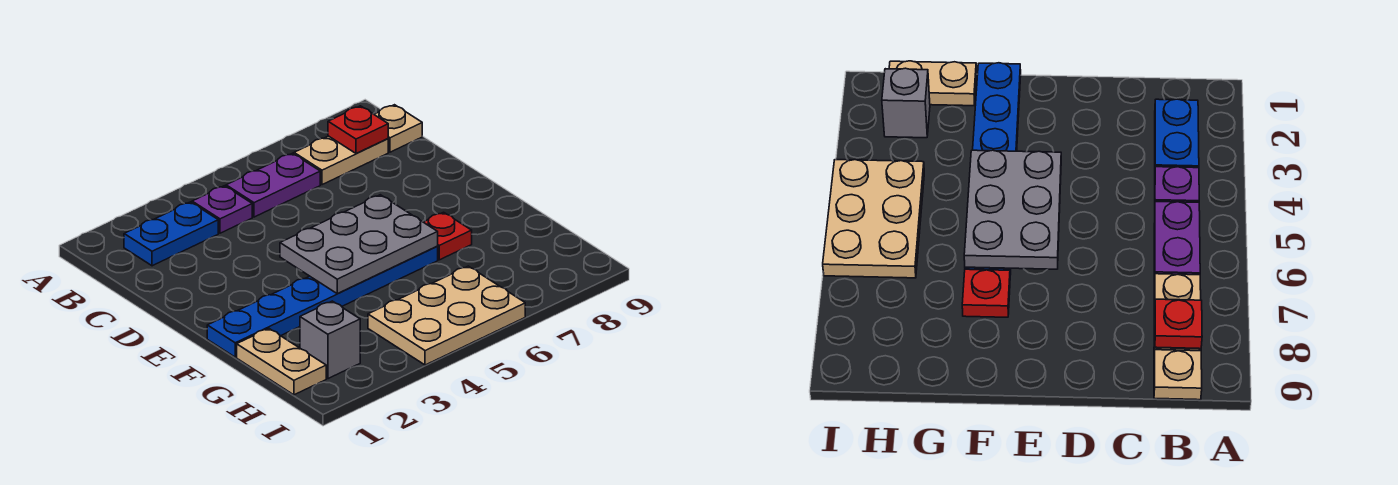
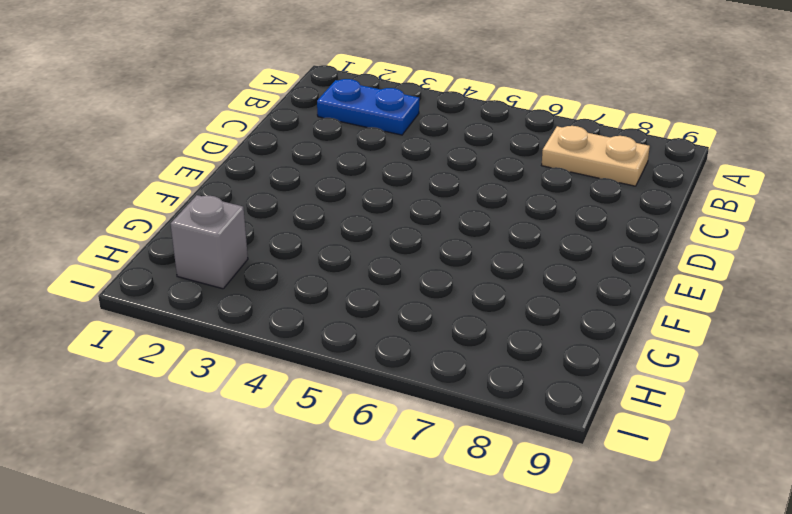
none -> purple 1x1 plate [192,186,252,233]
none -> purple 1x2 plate [226,153,320,217]
none -> tan 1x1 plate [374,105,422,152]

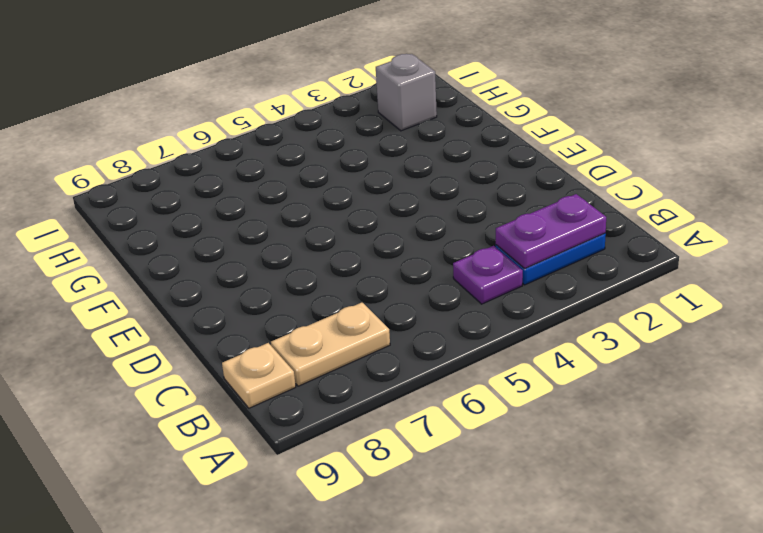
purple 1x2 plate [496,194,606,268] -> purple 1x2 plate moved to [226,153,320,217]
none -> blue 1x6 plate [207,246,438,357]
none -> red 1x1 plate [424,212,472,260]
none -> tan 1x2 plate [237,329,326,395]

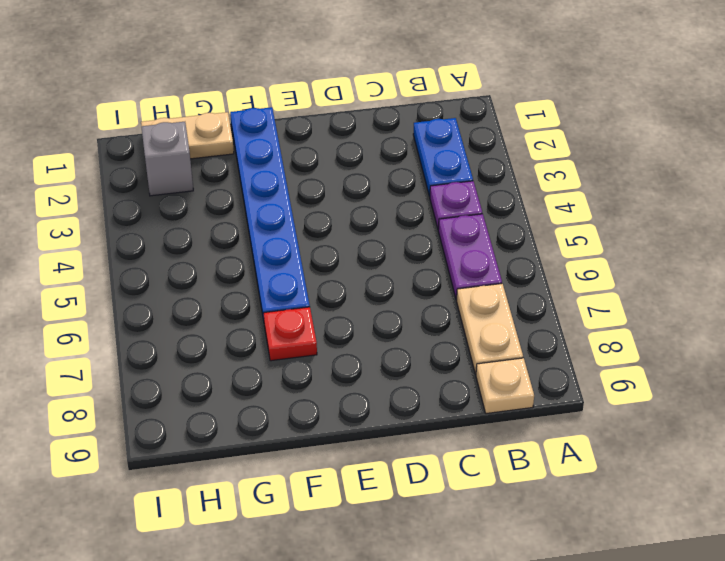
none -> tan 2x3 plate [368,266,525,365]
none -> red 1x1 plate [328,106,388,153]
none -> grey 2x3 plate [280,195,438,294]

